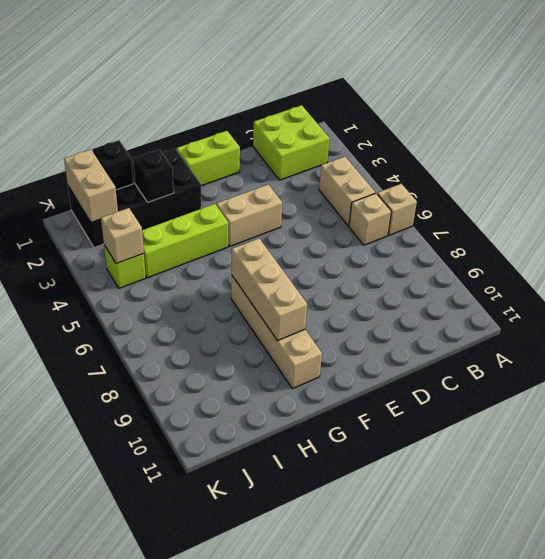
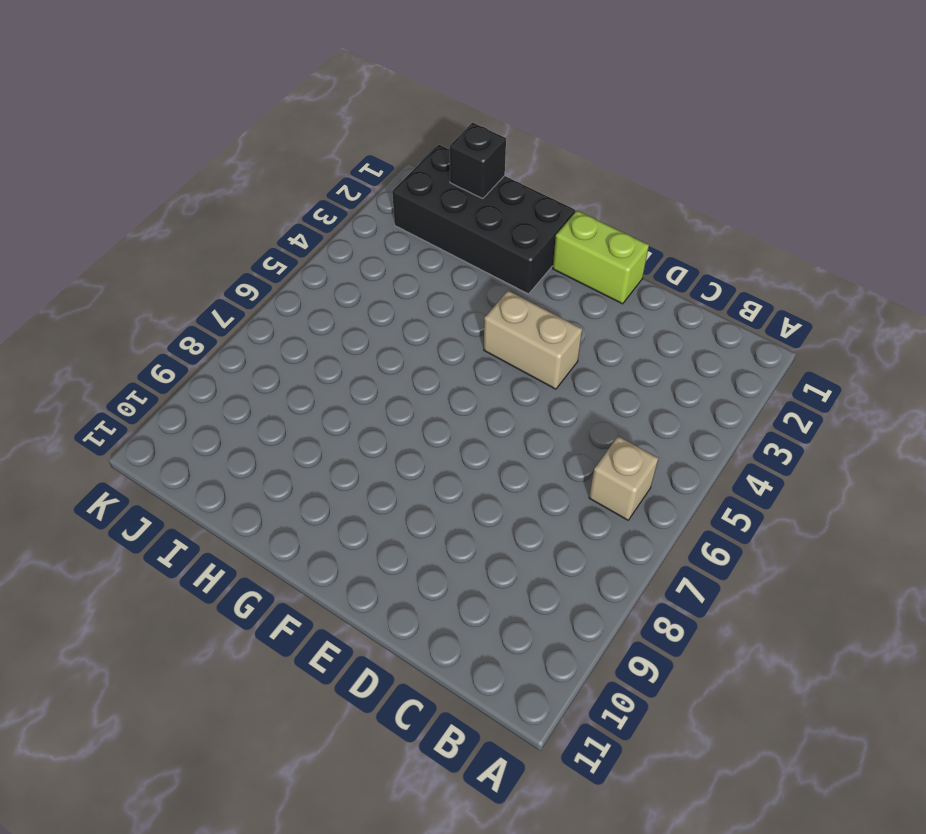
none -> tan 1x1 brick [377,184,417,235]
none -> lime 2x2 brick [253,105,330,180]
none -> tan 1x2 brick [319,157,375,226]

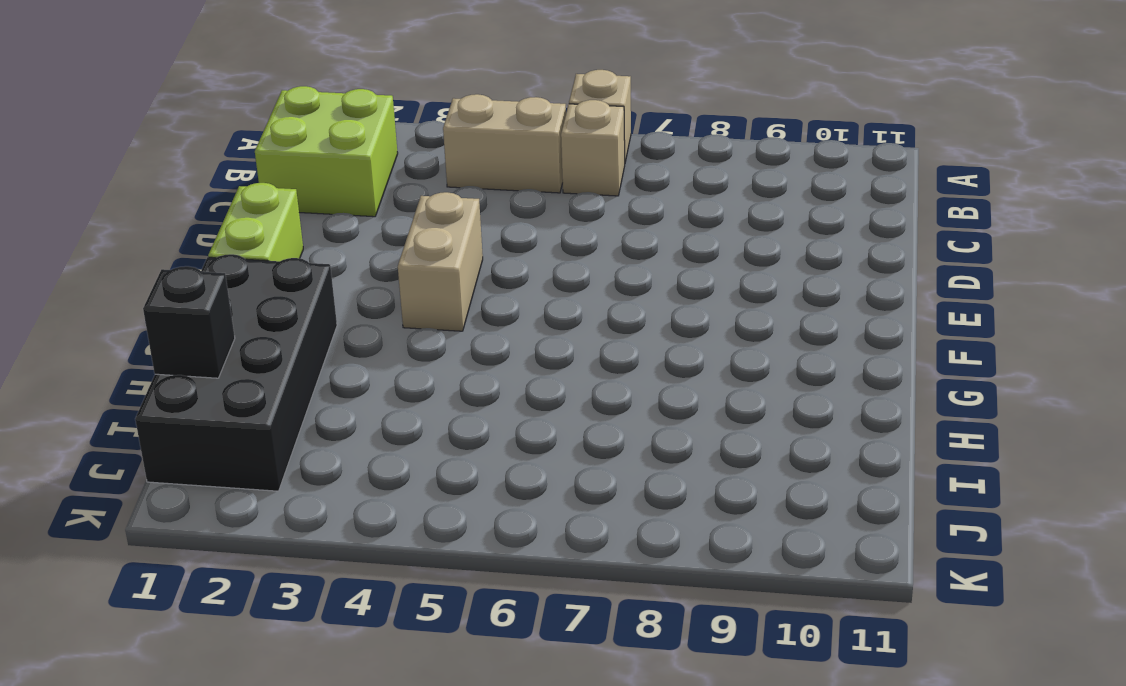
none -> lime 1x3 brick [142,204,228,278]
none -> tan 1x4 brick [231,276,322,389]
none -> lime 1x1 brick [104,245,146,288]

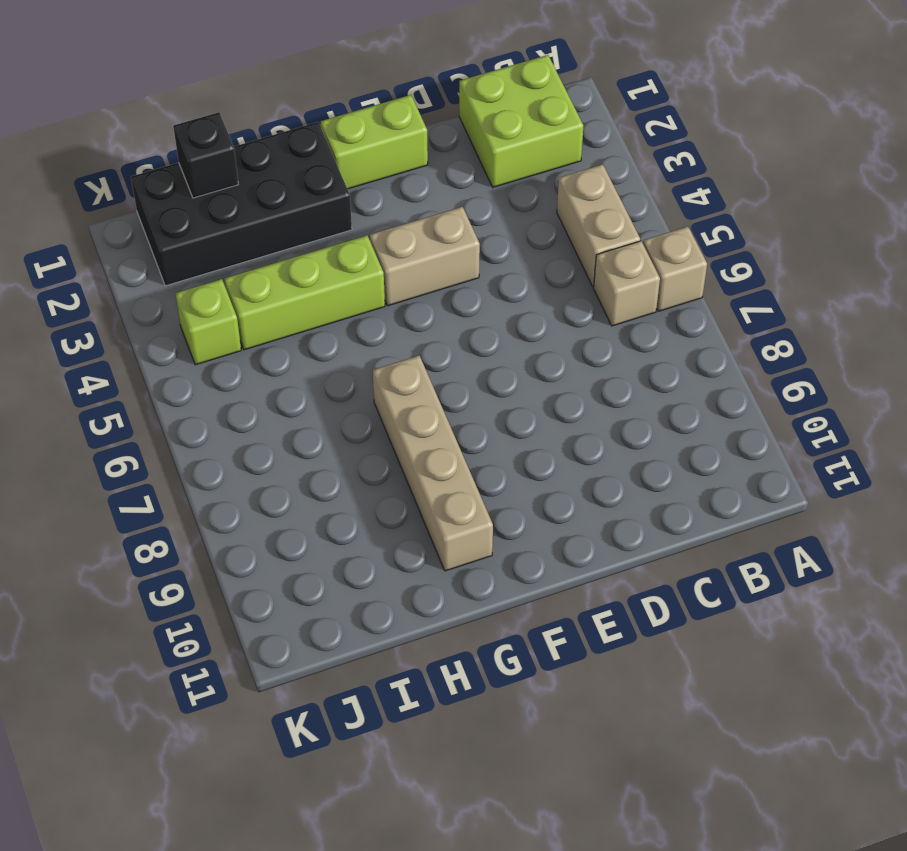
none -> tan 1x3 brick [232,238,307,341]
none -> black 1x1 brick [133,149,174,202]
none -> tan 1x2 brick [64,150,118,222]

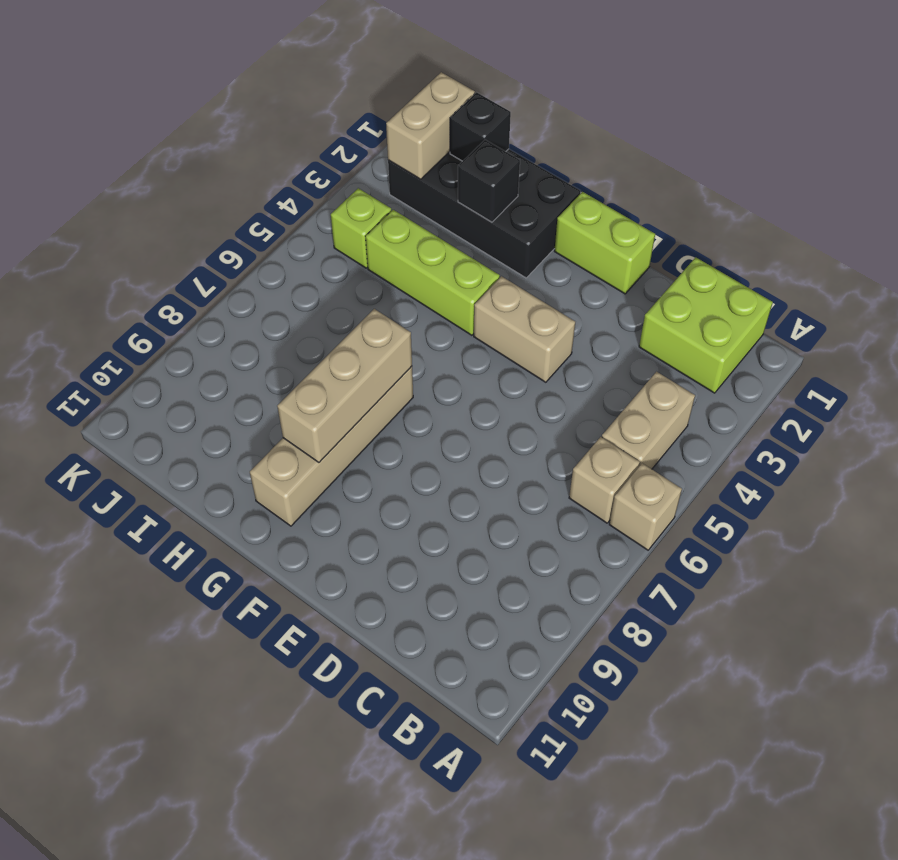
none -> tan 1x1 brick [101,208,144,264]

